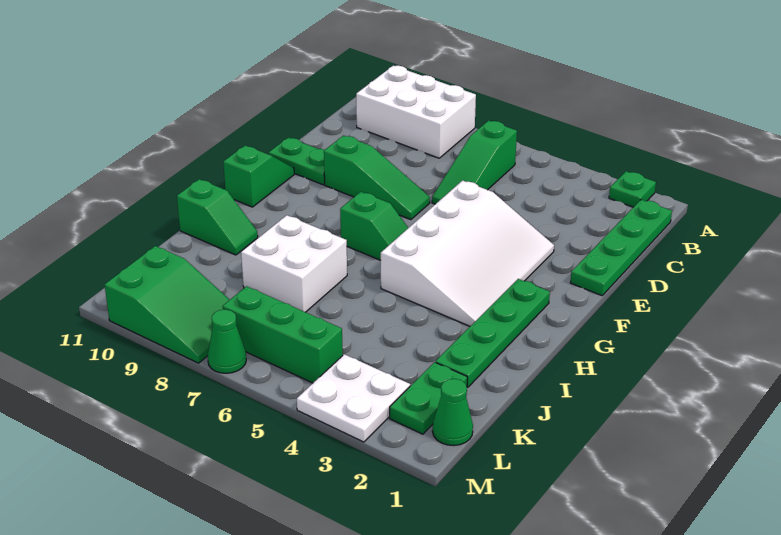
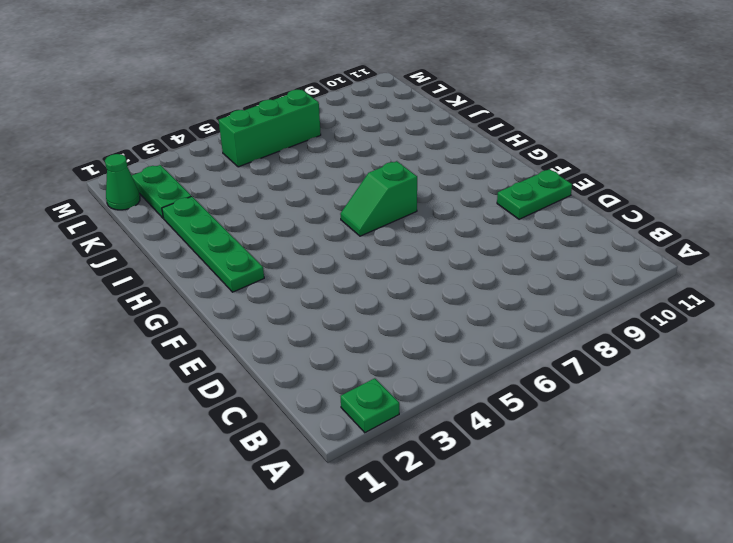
none -> white 2x3 brick [356,66,476,158]
none -> green 1x4 plate [570,200,672,296]
none -> green 1x3 slope [432,120,517,204]

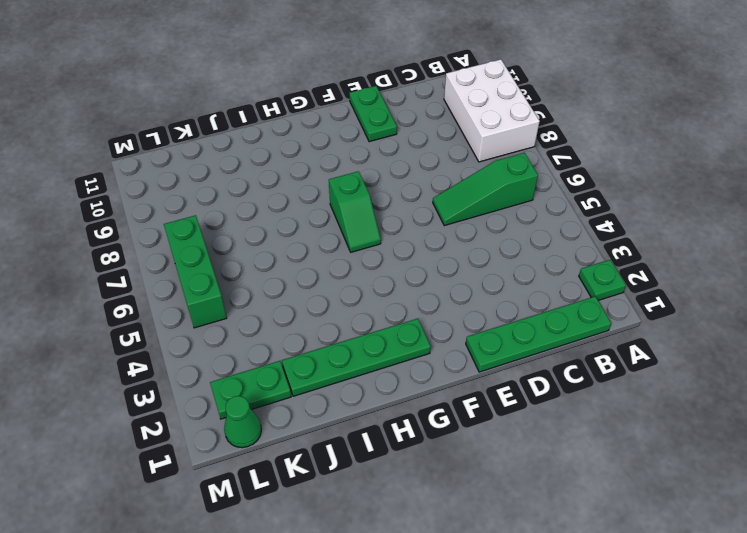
none -> white 3x4 slope [380,181,554,326]
none -> green 1x3 slope [324,136,430,220]
none -> green 1x2 slope [223,145,294,207]

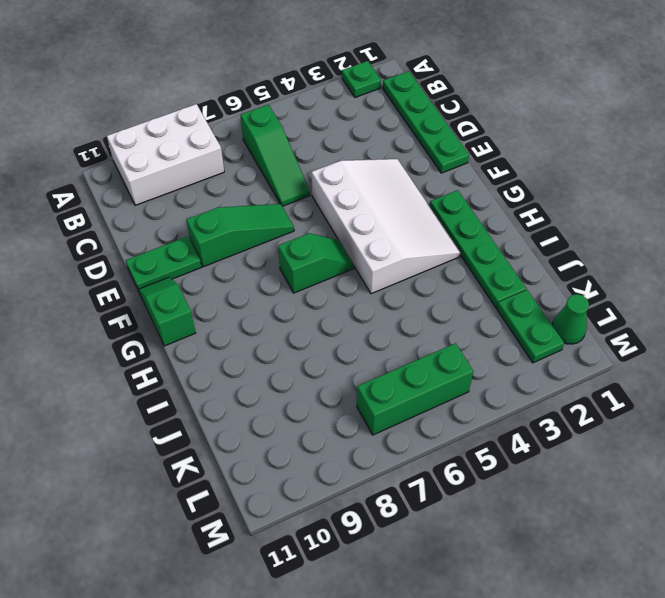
none -> white 2x2 brick [241,215,347,312]
none -> green 1x2 slope [177,179,258,255]
none -> white 2x2 plate [297,354,410,442]

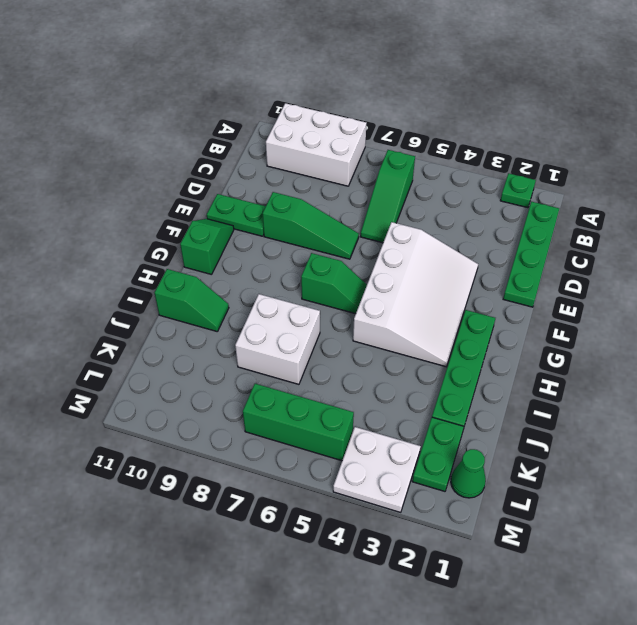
none -> green 2x3 slope [105,246,230,363]
none -> green 1x1 cone [208,310,246,373]

